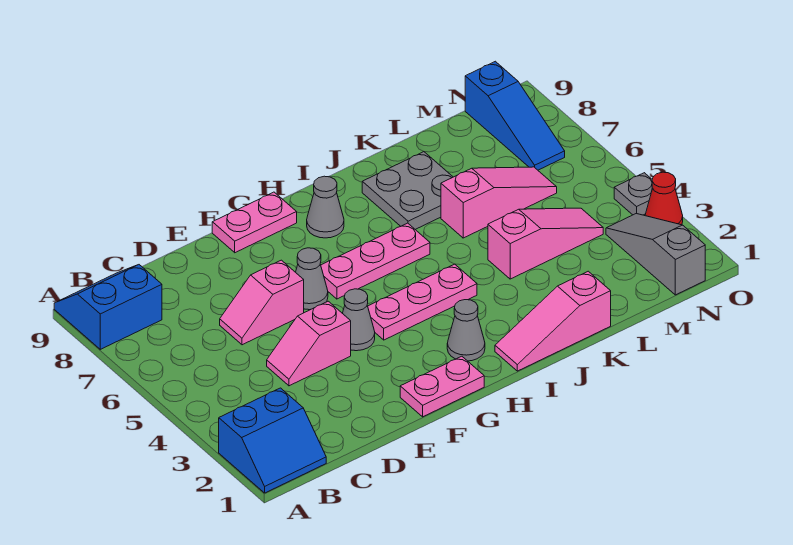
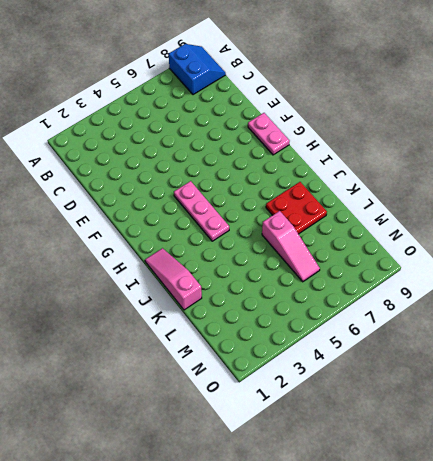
red 2x2 plate [266,182,327,234] -> grey 2x2 plate [362,152,453,230]
none -> blue 2x2 slope [219,388,326,493]
none -> pink 1x2 slope [267,301,351,386]
none -> pink 1x2 slope [220,260,304,345]

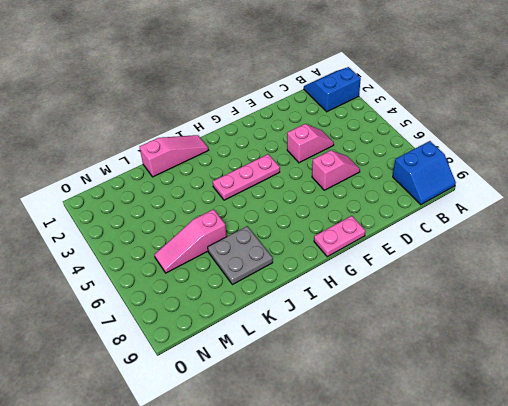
none -> pink 1x2 plate [400,356,484,417]
none -> grey 1x1 cone [343,289,375,351]
none -> grey 1x1 cone [296,248,328,310]

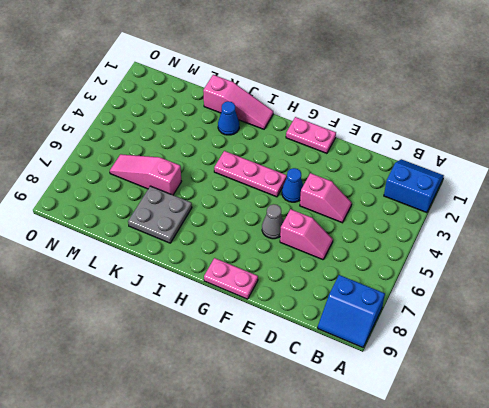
blue 1x1 cone [282,168,303,202] -> grey 1x1 cone [343,289,375,351]
blue 1x1 cone [218,101,239,135] -> none
none -> pink 1x3 plate [321,223,430,299]
none -> grey 1x1 cone [447,300,485,361]
none -> grey 1x1 cone [307,176,344,238]

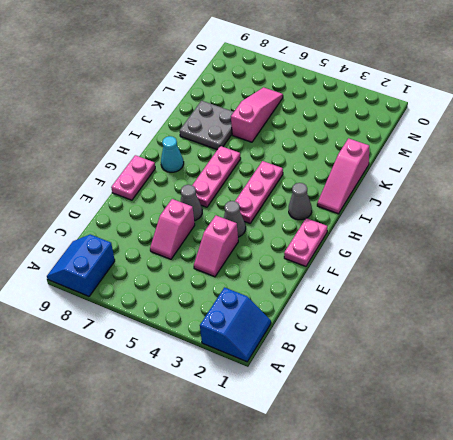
cyan 1x1 cone [161,136,184,172] -> grey 1x1 cone [307,176,344,238]
none -> pink 1x3 slope [488,208,603,279]
none -> grey 1x3 slope [606,213,705,295]
none -> blue 1x3 slope [465,61,565,170]

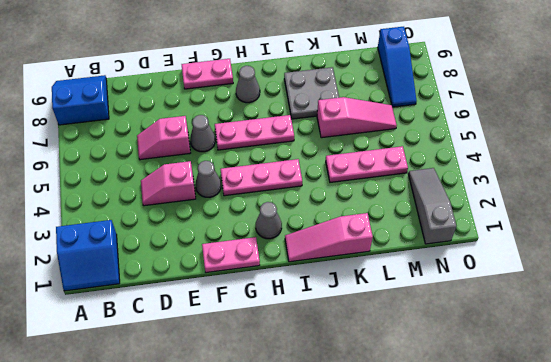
pink 1x3 plate [326,146,408,182] -> pink 1x3 slope [488,208,603,279]
none -> red 1x1 cone [645,172,683,225]
none -> grey 1x1 plate [614,173,653,215]

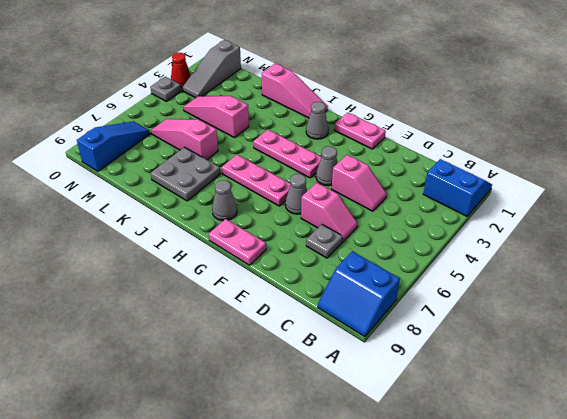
grey 1x1 plate [306,224,343,258] -> none

